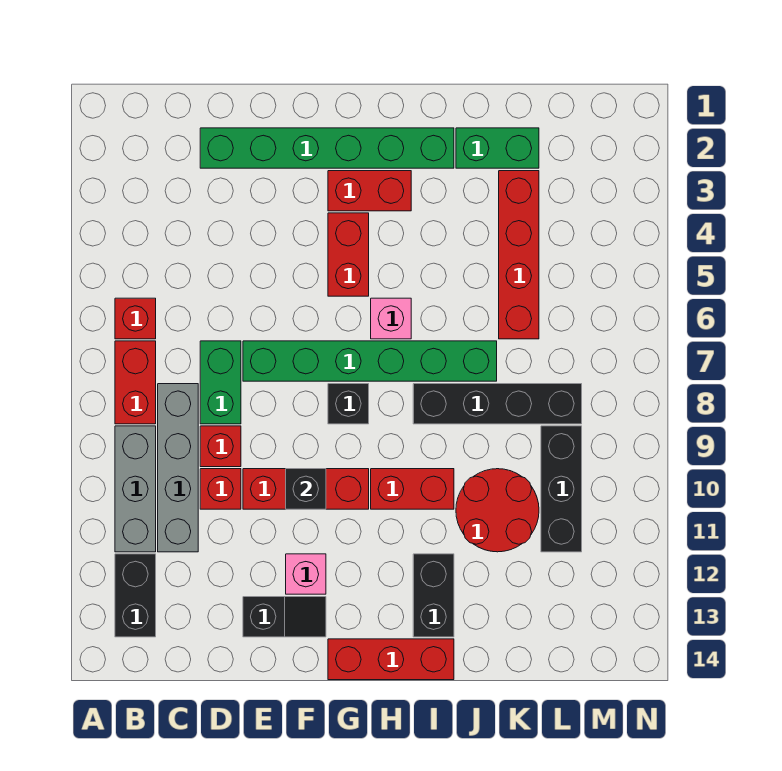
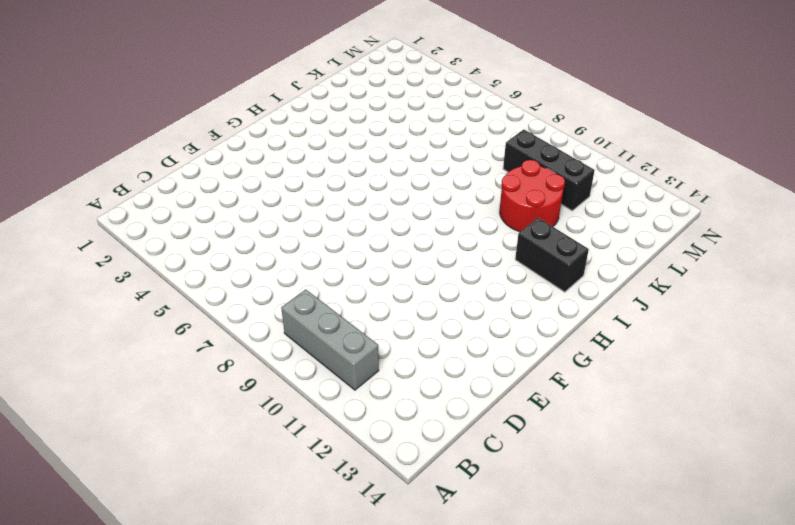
none -> red 1x1 brick [115,298,156,339]
none -> red 1x2 brick [115,341,156,424]
none -> black 1x2 brick [115,554,156,637]

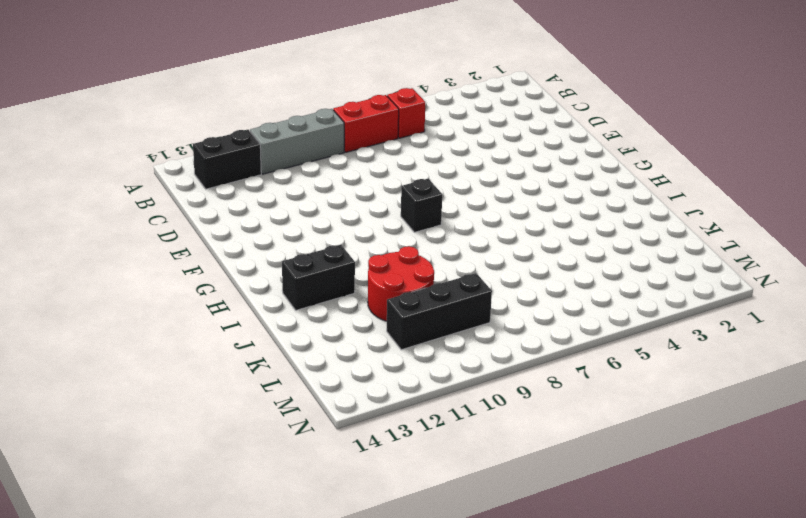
none -> grey 1x4 brick [158,384,198,552]
none -> green 1x6 brick [200,128,454,168]
none -> green 1x2 brick [200,341,241,424]

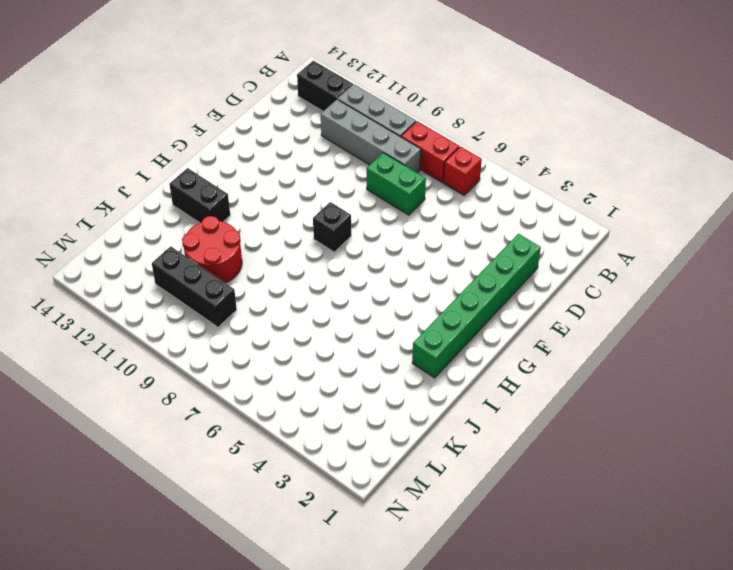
none -> red 1x1 brick [200,426,241,467]
none -> red 1x1 brick [200,469,241,509]
none -> green 1x6 brick [243,341,497,381]

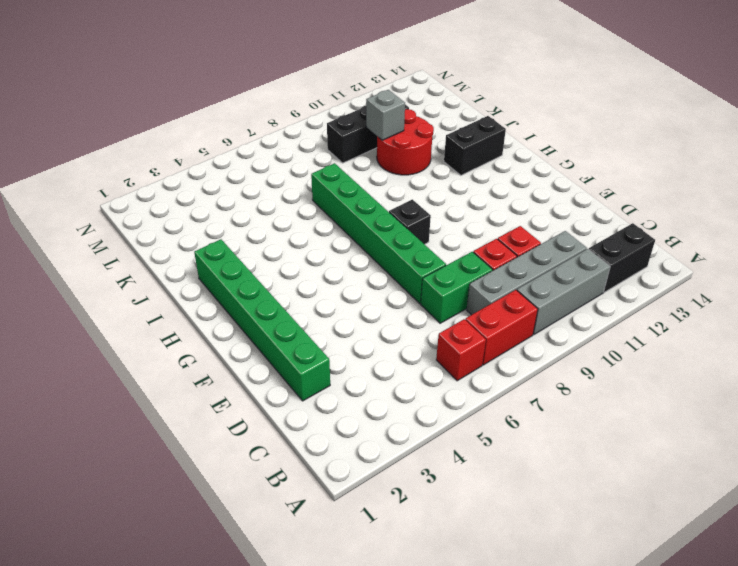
grey 1x1 brick [366,90,405,140] -> none
none -> red 1x3 brick [243,469,369,509]
none -> black 1x2 slope [243,597,326,637]
none -> pink 1x1 brick [286,554,326,594]

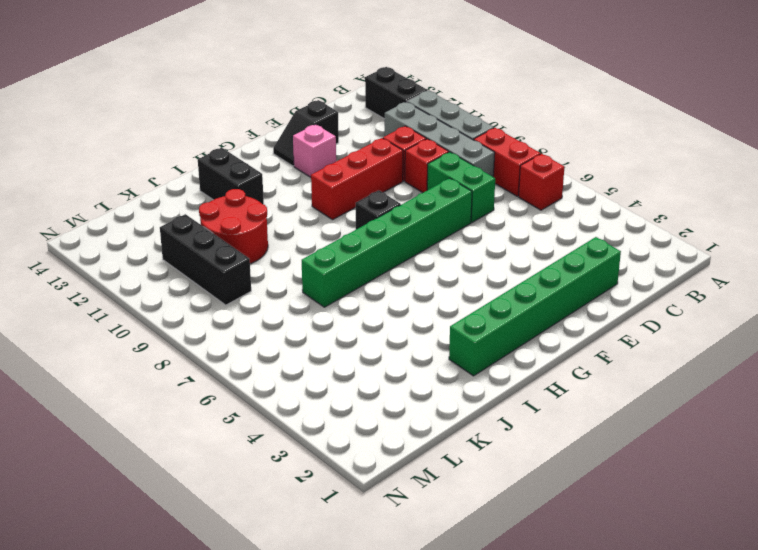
none -> red 1x2 brick [328,171,411,211]
none -> red 1x2 brick [328,213,369,296]
none -> red 1x3 brick [328,639,454,680]

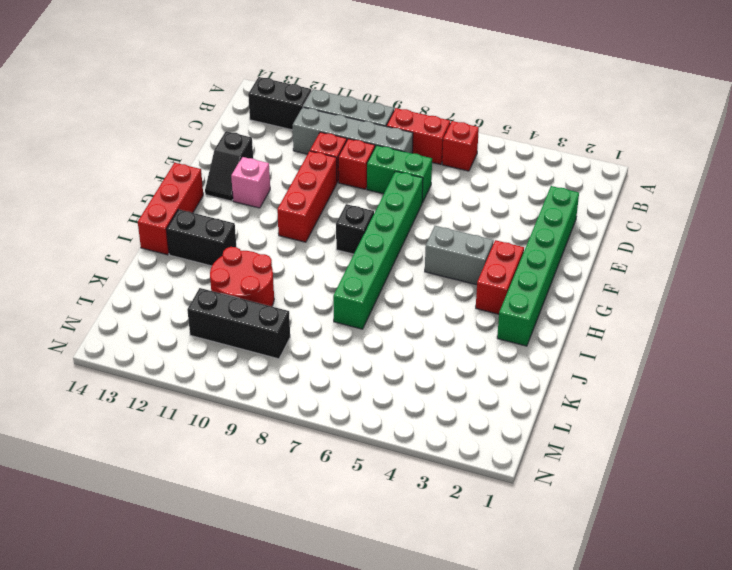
grey 1x2 brick [425,226,494,285] -> red 1x2 brick [328,213,369,296]
none -> pink 1x1 brick [371,298,411,339]
none -> red 1x2 brick [371,469,454,509]
none -> black 1x4 brick [413,384,582,424]

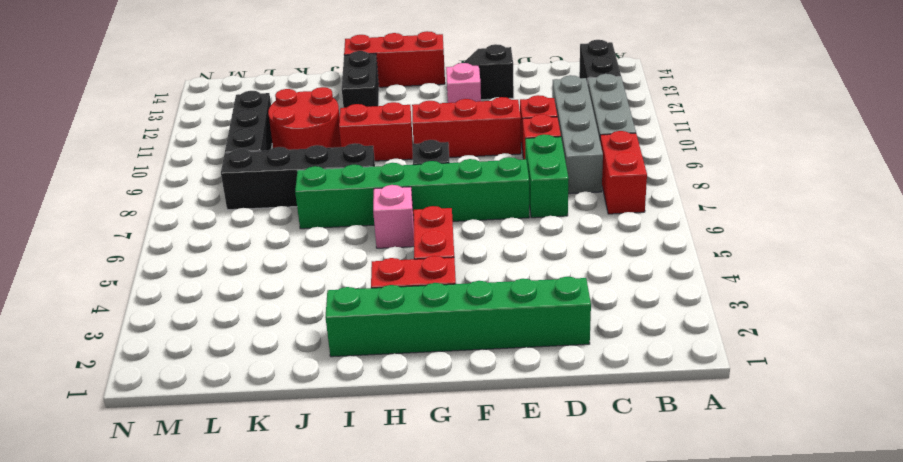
none -> red 1x1 brick [115,298,156,339]
none -> green 1x2 brick [456,128,539,168]
none -> red 1x4 brick [499,171,539,339]

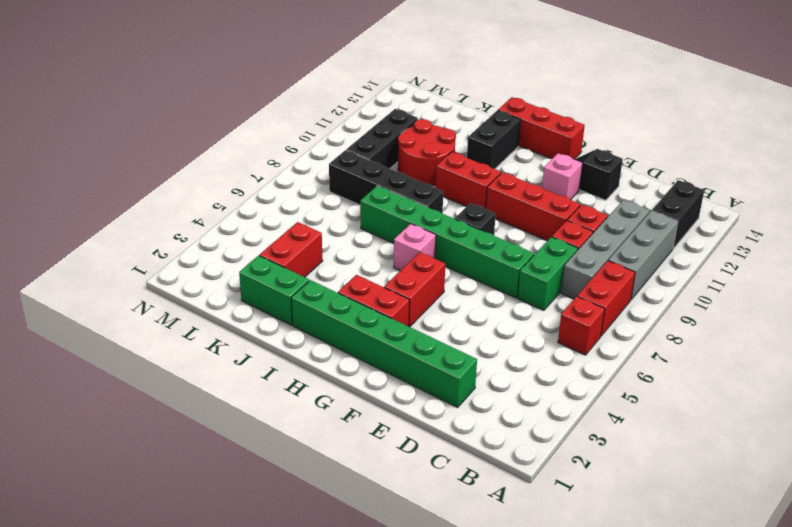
red 1x2 brick [260,222,323,277] -> red 1x4 brick [499,171,539,339]
none -> black 1x1 brick [286,469,326,509]

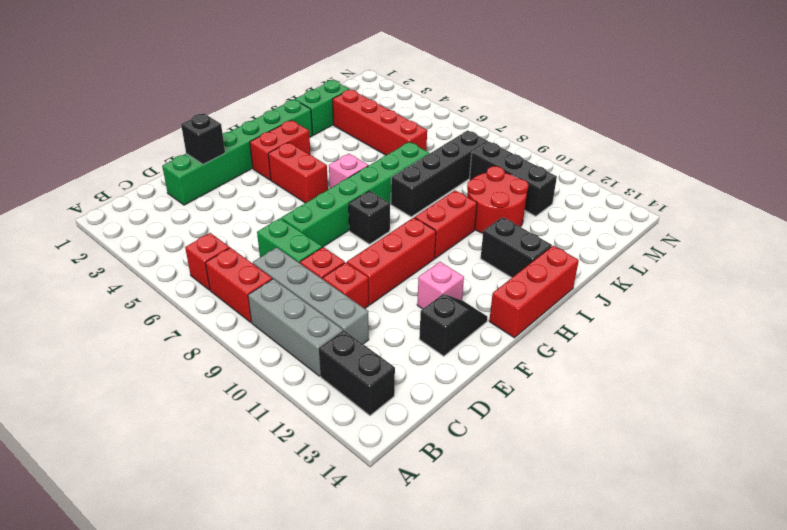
black 1x1 brick [181,113,225,164] -> black 1x1 brick moved to [286,469,326,509]

